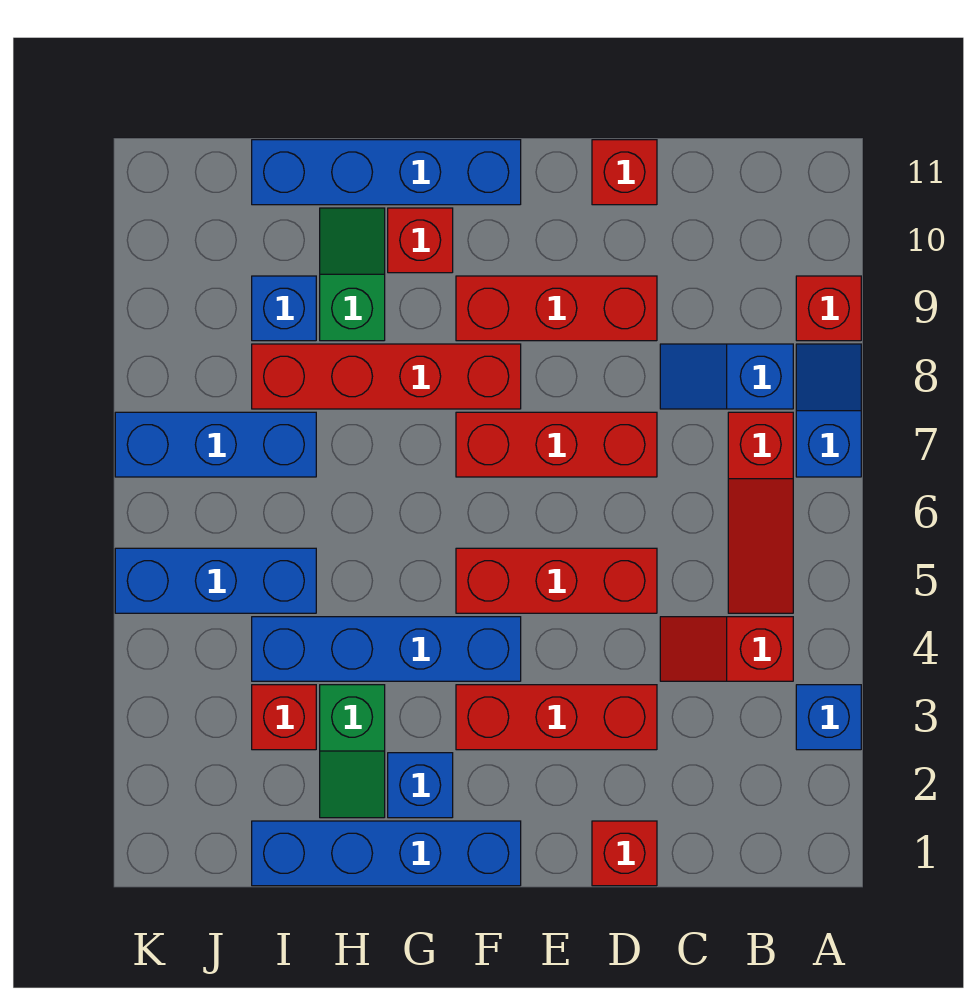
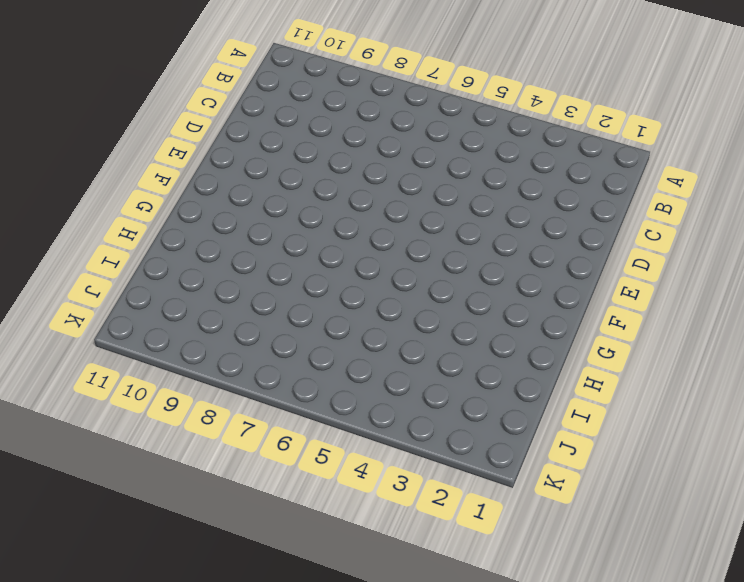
none -> blue 1x1 brick [796,685,861,750]
none -> blue 1x2 slope [796,344,861,477]
none -> red 1x1 brick [796,276,861,341]

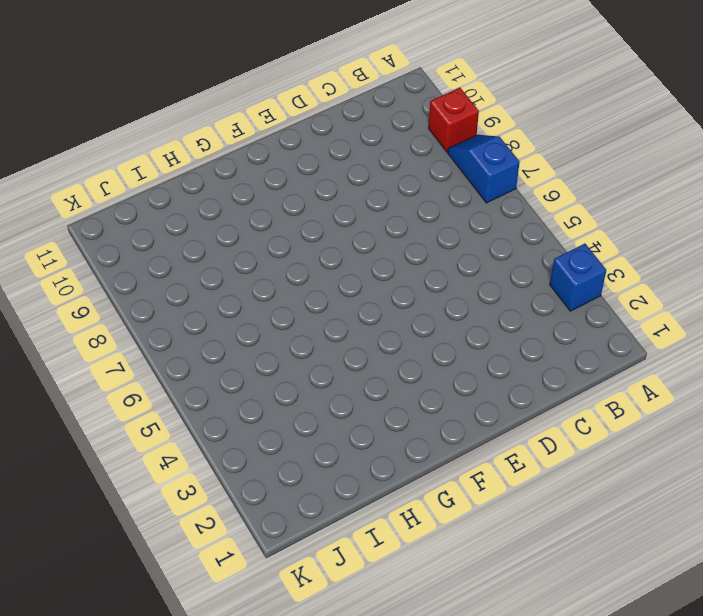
none -> red 1x2 slope [660,617,793,681]
none -> red 1x3 slope [728,412,793,613]
none -> blue 1x2 slope [660,344,793,409]

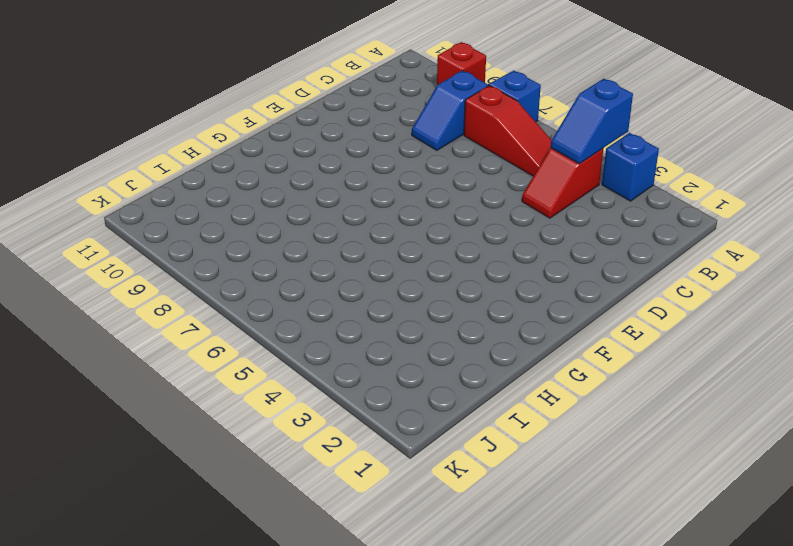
blue 1x2 slope [551,79,633,164] -> none
none -> red 1x1 brick [592,821,657,886]
none -> red 1x3 brick [456,685,657,750]
none -> red 1x3 brick [456,548,657,613]

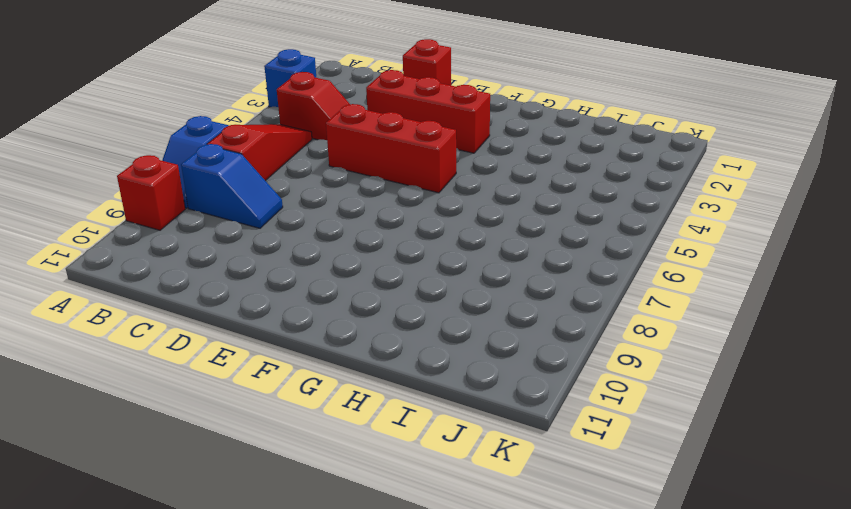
none -> red 1x3 brick [456,412,657,477]
none -> red 1x3 brick [456,276,657,341]
none -> red 1x1 brick [592,140,657,205]

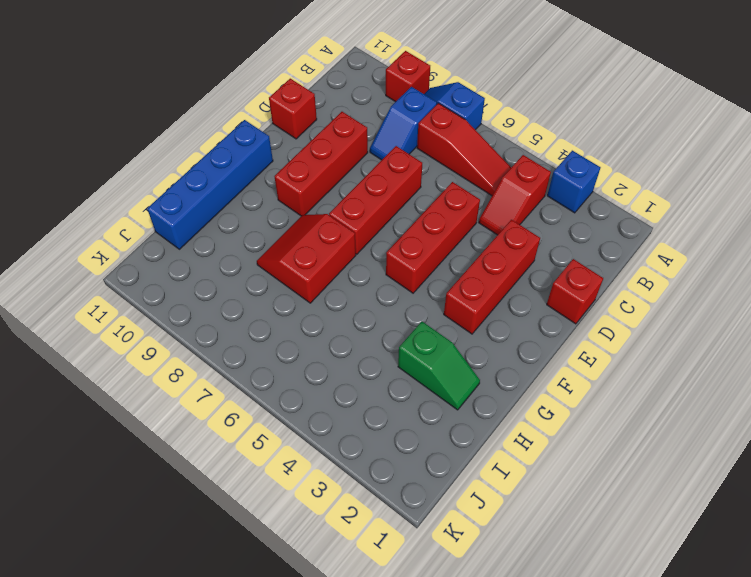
red 2x2 slope [257,214,356,303] -> red 1x4 brick [252,344,521,409]
none -> blue 1x4 brick [252,821,521,886]
none -> blue 1x4 brick [252,617,521,681]
none -> blue 1x1 brick [388,753,453,818]

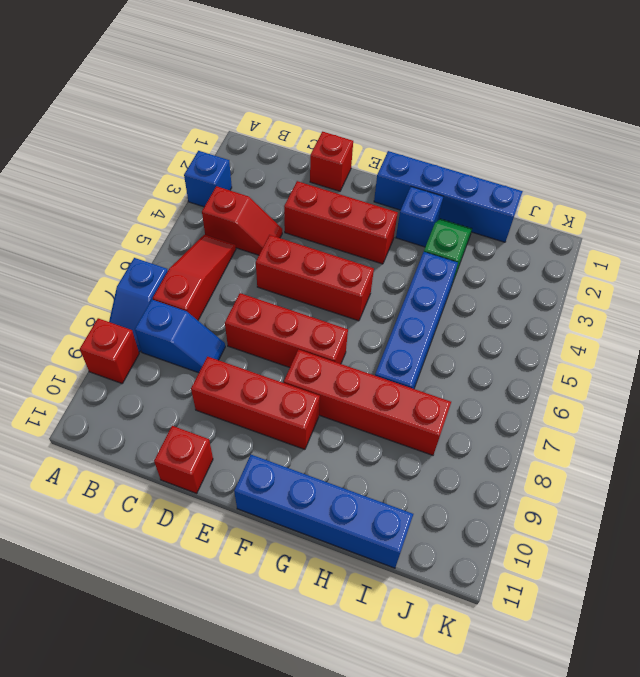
blue 1x4 brick [375,252,458,389] -> blue 1x4 brick turned to [252,617,521,681]
none -> red 1x1 brick [388,208,453,273]
none -> green 1x2 slope [320,208,385,341]
none -> red 1x1 brick [252,685,316,750]

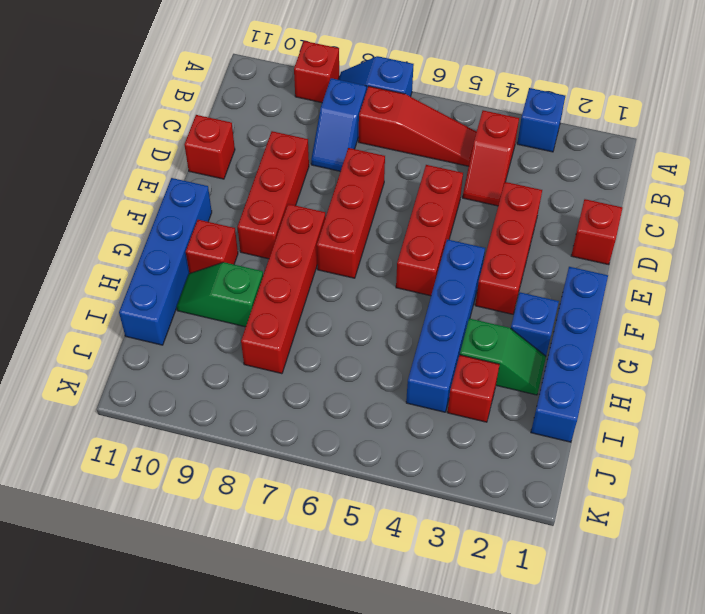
none -> blue 1x3 brick [115,548,316,613]
none -> blue 1x3 brick [115,412,316,477]
none -> blue 1x1 brick [252,276,316,341]

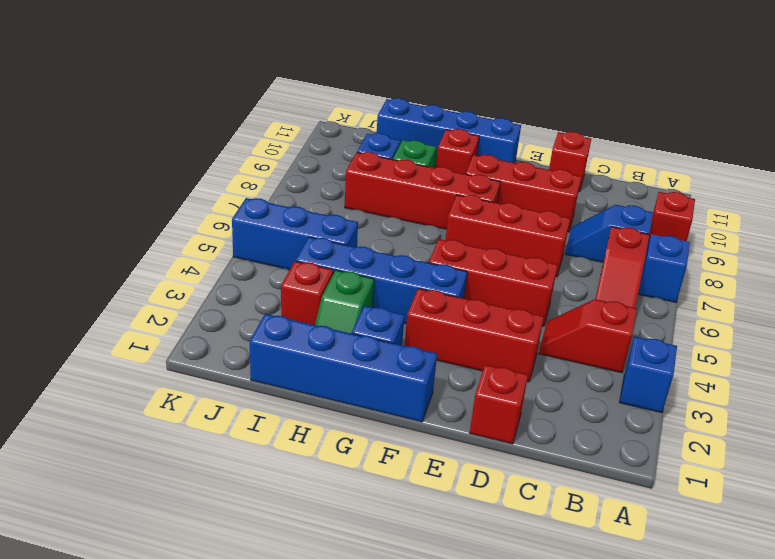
none -> blue 1x3 brick [115,412,316,477]

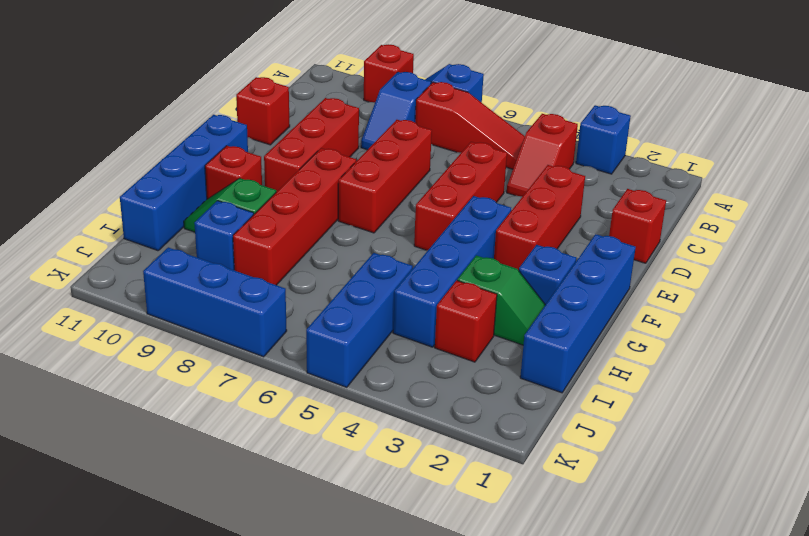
blue 1x3 brick [143,247,287,357] -> blue 1x3 brick turned to [115,412,316,477]

